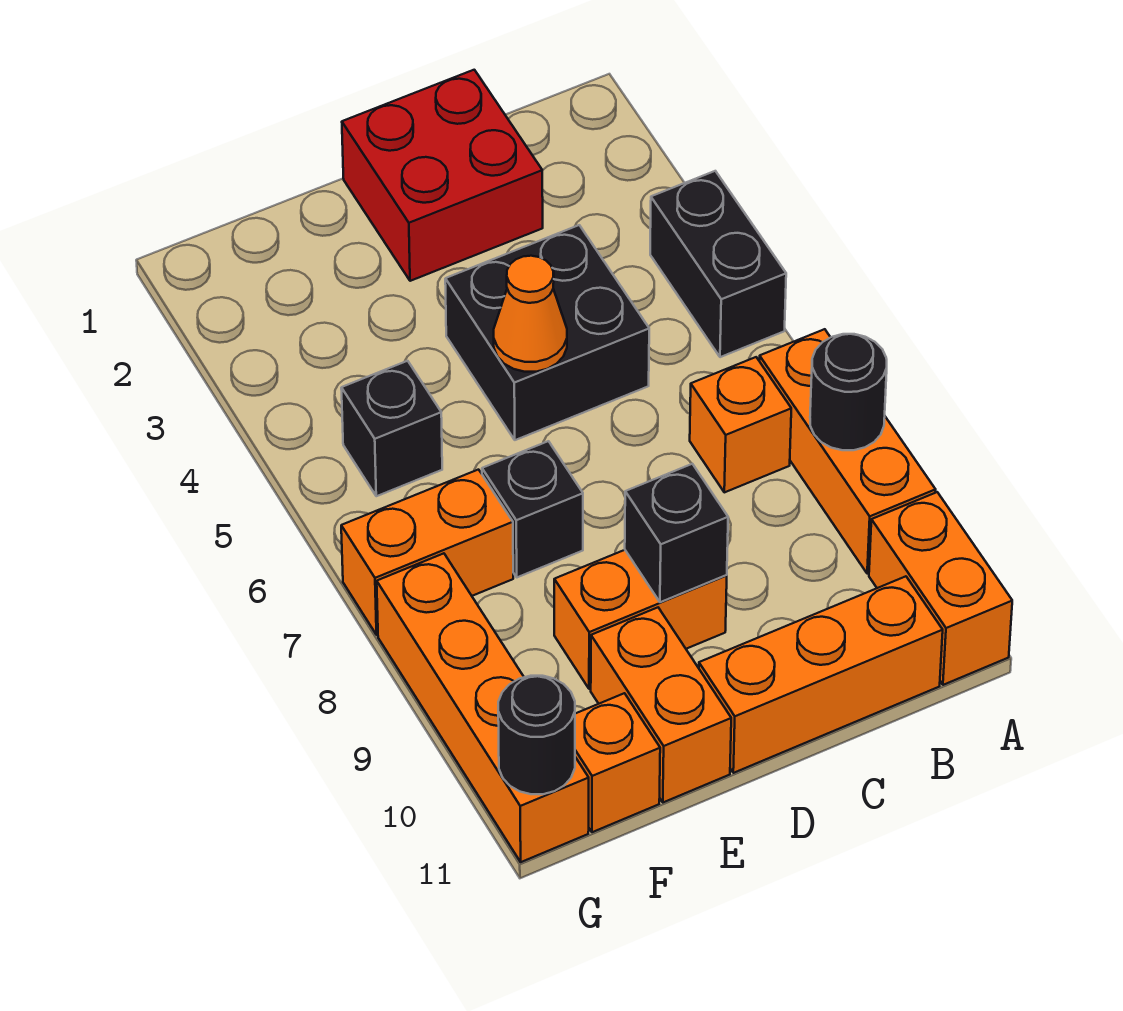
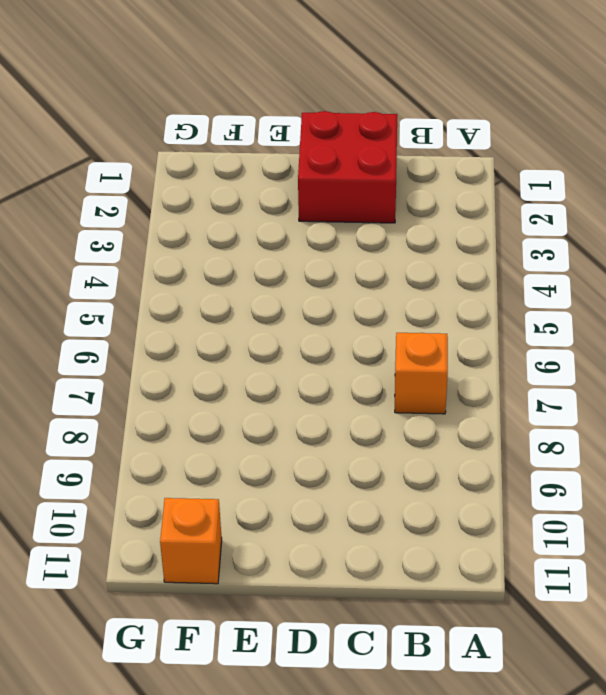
none -> black 1x2 brick [650,171,786,357]
none -> orange 1x3 brick [759,329,936,574]
none -> orange 1x2 brick [869,492,1012,685]

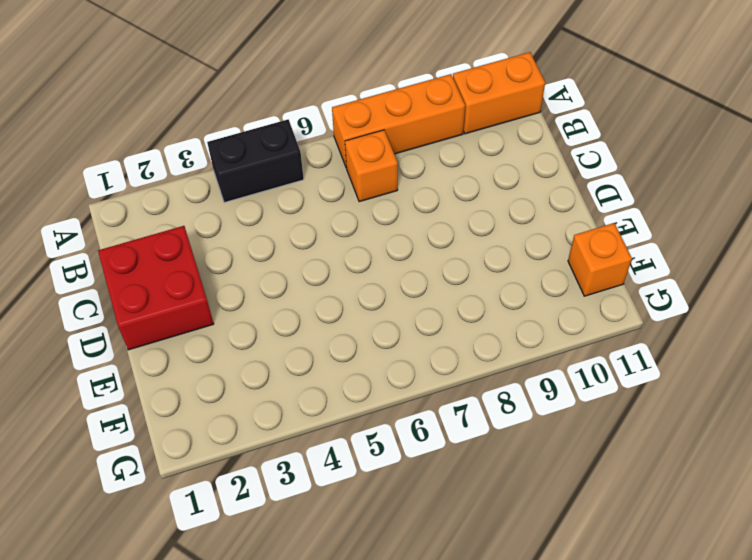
none -> orange 1x3 brick [699,576,943,773]
none -> black 2x2 brick [445,225,649,440]
none -> orange 1x2 brick [554,550,727,689]

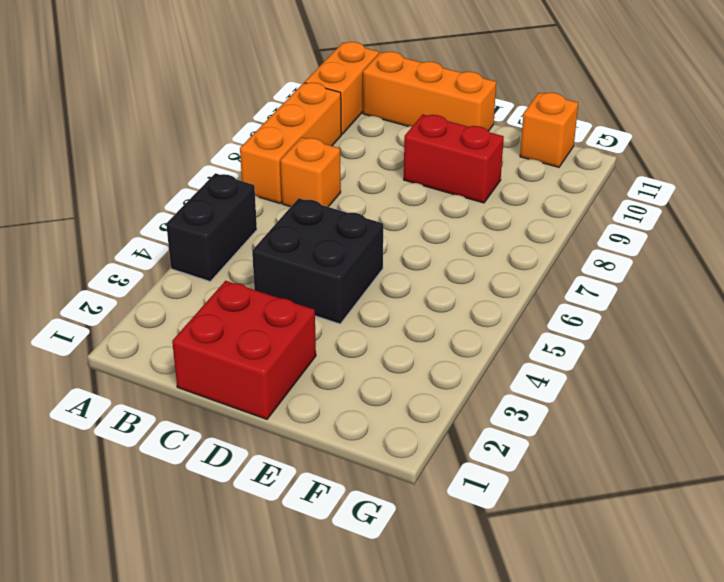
red 1x2 brick [404,115,504,203] -> orange 1x2 brick [554,550,727,689]
none -> black 1x1 brick [482,441,583,577]
none -> orange 1x2 brick [591,608,731,802]
none -> black 1x1 brick [341,361,442,496]

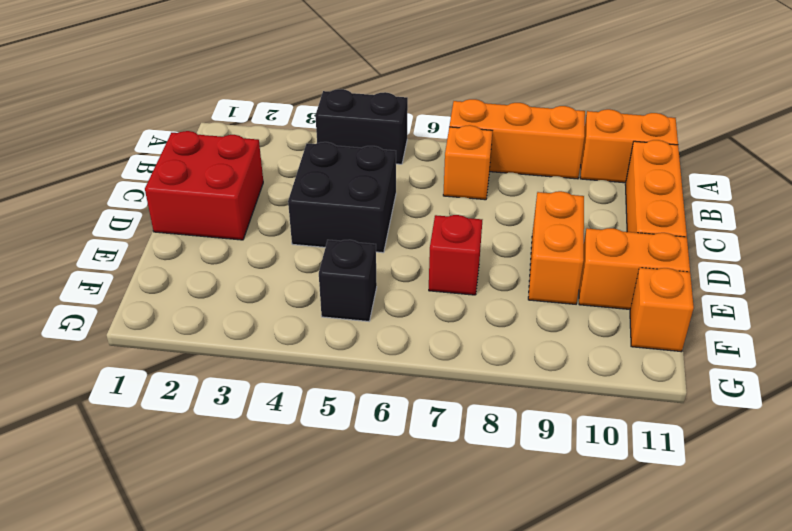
red 1x1 brick [429,215,482,295] -> black 1x1 brick [482,441,583,577]
none -> orange 1x2 brick [341,470,513,635]
none -> orange 1x4 brick [377,553,589,862]
none -> black 1x1 round brick [810,334,887,450]

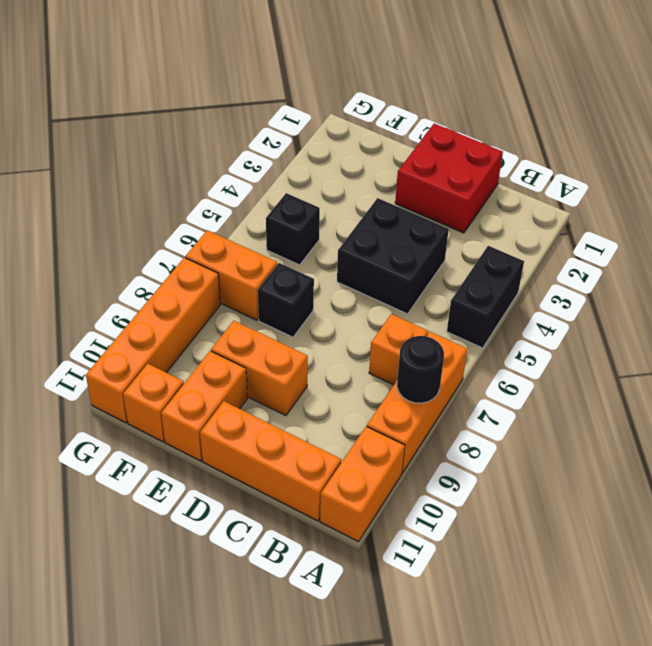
none -> orange 1x1 cone [494,256,567,372]
none -> black 1x1 brick [625,464,728,602]
none -> black 1x1 round brick [498,676,575,794]

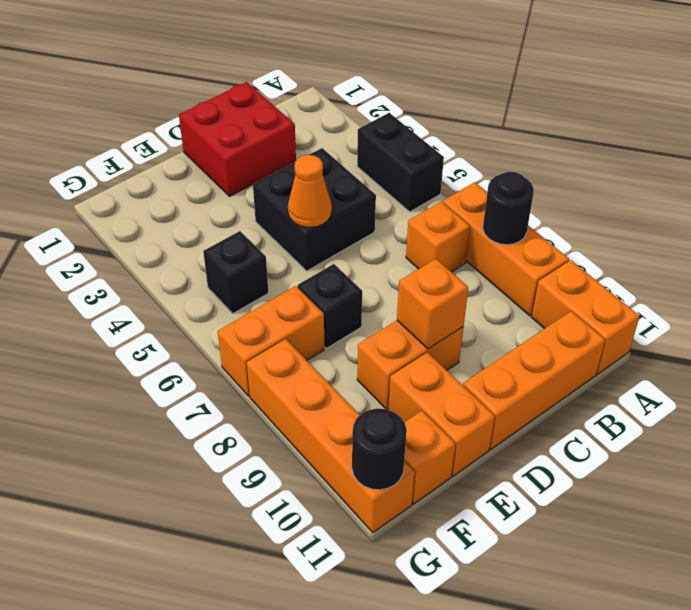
orange 1x1 brick [397,259,468,349] -> black 1x1 brick [625,464,728,602]

